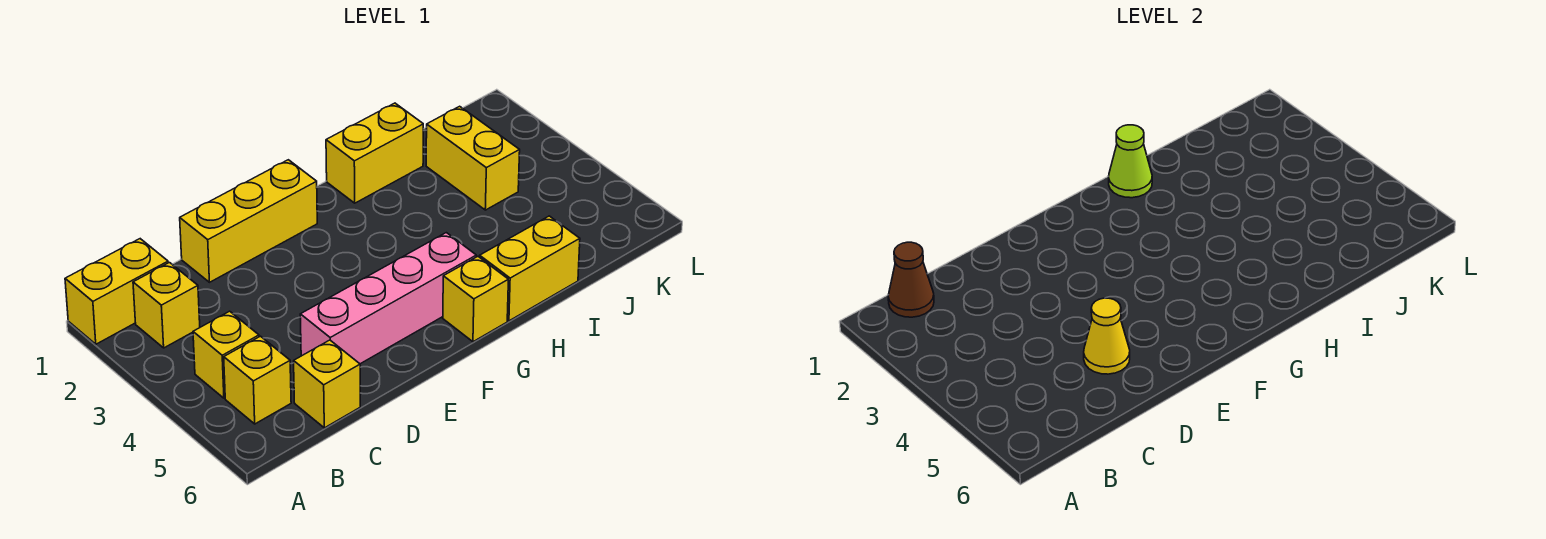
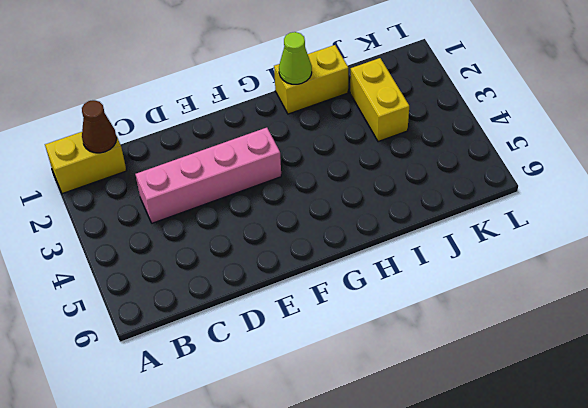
pink 1x4 brick [135,128,281,223] -> pink 1x4 brick moved to [300,233,476,364]
none -> yellow 1x1 brick [133,263,200,348]
none -> yellow 1x1 brick [193,311,259,398]
none -> yellow 1x1 brick [224,336,291,424]

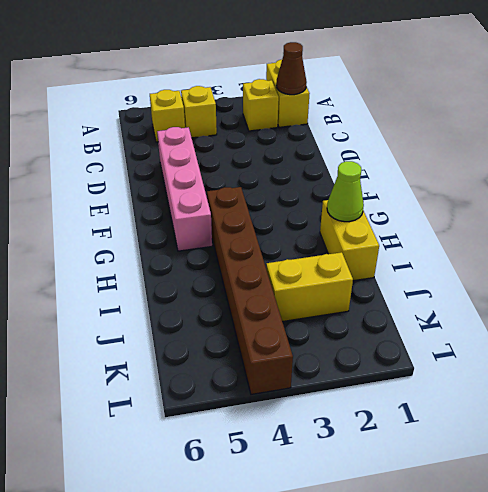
brown 1x6 brick [207,187,293,394] -> none
none -> yellow 1x1 brick [294,340,360,428]
none -> yellow 1x3 brick [180,160,317,282]
none -> yellow 1x1 brick [443,256,508,342]

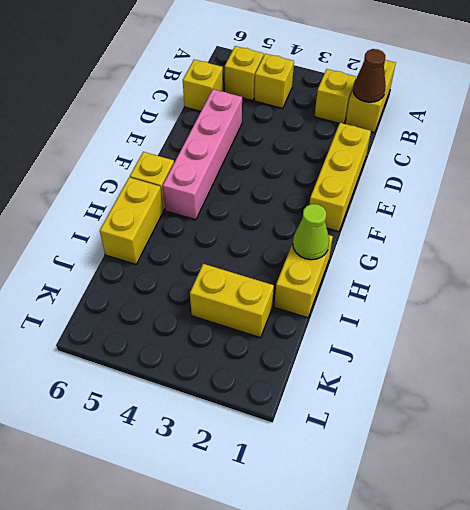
none -> yellow 1x1 cone [1084,298,1130,374]

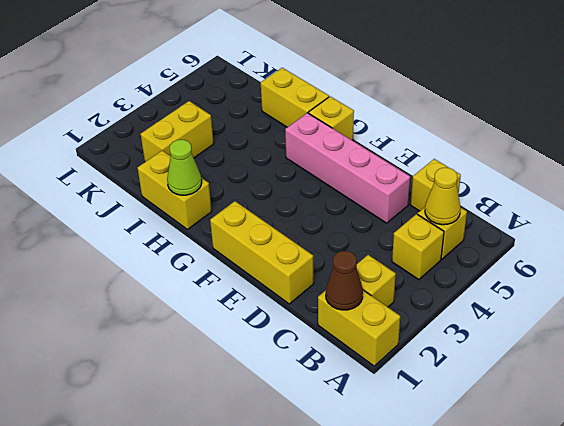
yellow 1x1 cone [425,168,461,225] -> yellow 1x1 cone moved to [1084,298,1130,374]

